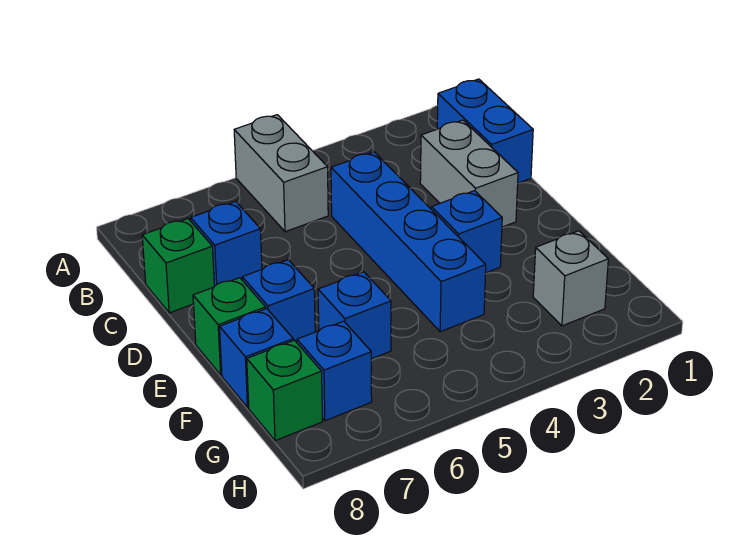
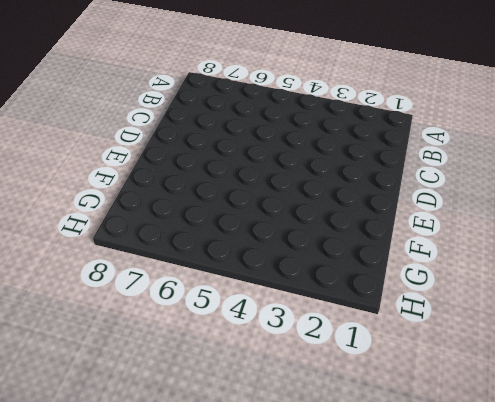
none -> grey 1x2 brick [234,115,328,232]
none -> blue 1x2 brick [437,79,533,183]
none -> grey 1x2 brick [420,120,518,227]

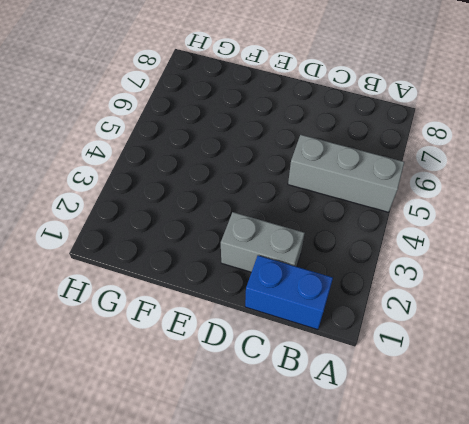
grey 1x3 brick [288,135,404,212] -> grey 1x2 brick [234,115,328,232]
none -> blue 1x4 brick [331,152,486,332]
none -> blue 1x1 brick [191,201,262,287]
none -> green 1x1 brick [142,219,214,313]

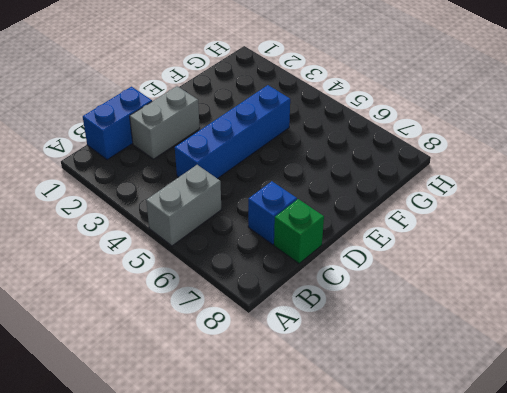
none -> blue 1x1 brick [431,191,502,273]
none -> blue 1x1 brick [242,260,315,342]
none -> green 1x1 brick [193,278,266,375]

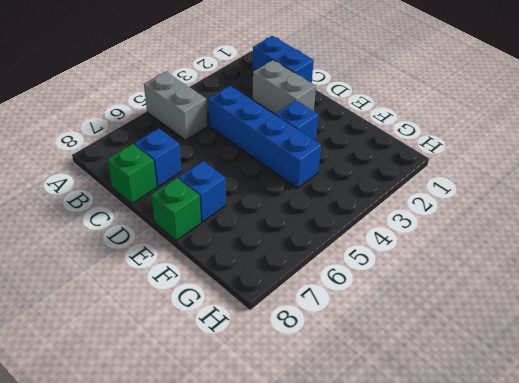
none -> blue 1x1 brick [318,272,391,359]
none -> blue 1x1 brick [220,309,293,407]
none -> grey 1x1 brick [533,231,608,326]

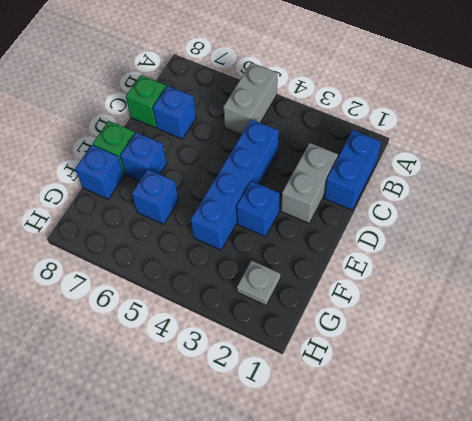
grey 1x1 plate [237,260,281,305] -> grey 1x1 brick [533,231,608,326]
none -> blue 1x1 brick [297,321,372,421]
none -> green 1x1 brick [247,340,322,441]

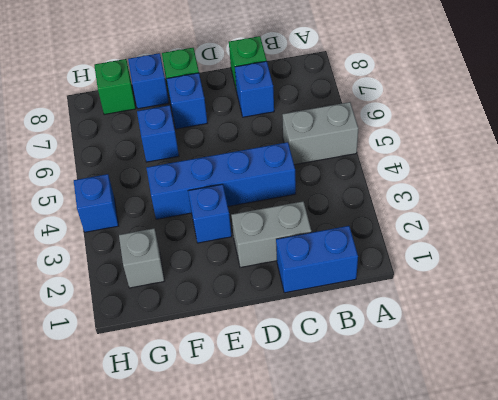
blue 1x1 brick [74,174,118,232] -> blue 1x1 brick moved to [297,321,372,421]

